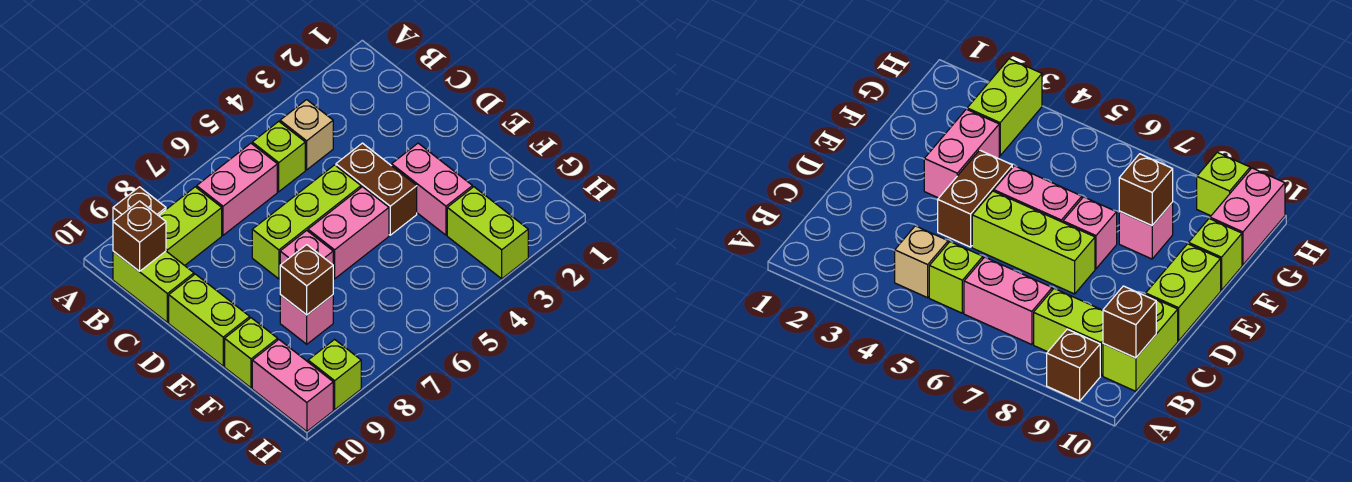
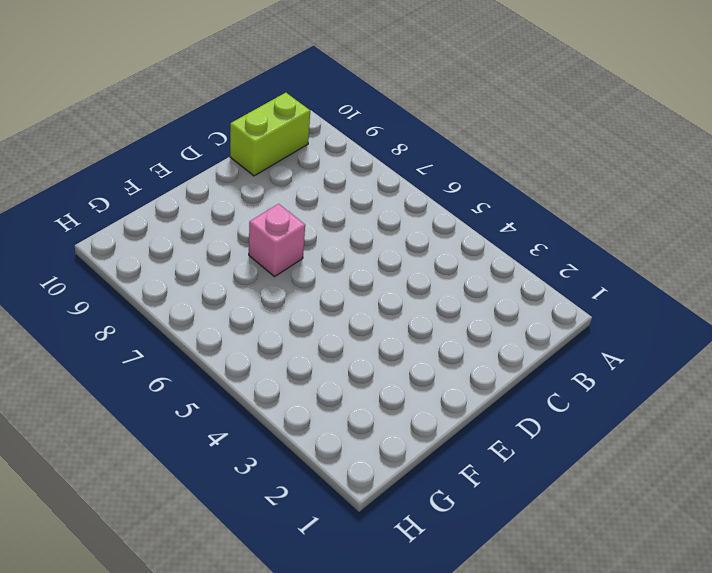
none -> brown 1x1 brick [113,187,166,221]
none -> tan 1x1 brick [280,100,333,170]
none -> lime 1x1 brick [252,121,305,192]

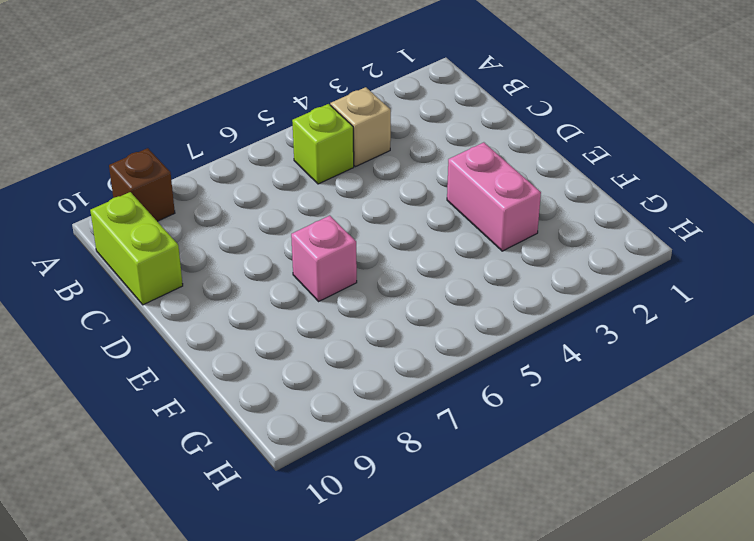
none -> pink 1x2 brick [197,143,277,235]
none -> lime 1x2 brick [159,187,222,265]
none -> brown 1x2 brick [336,143,417,235]

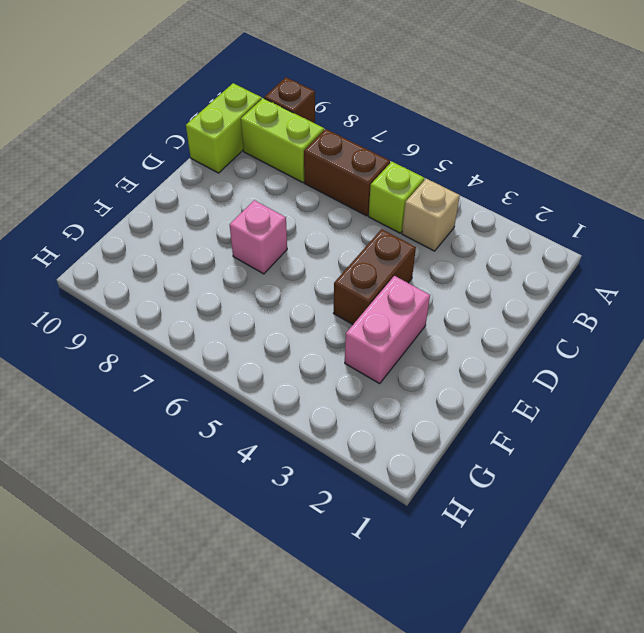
brown 1x2 brick [304,129,390,216] -> pink 1x2 brick [197,143,277,235]
none -> lime 1x3 brick [252,165,361,279]
none -> lime 1x2 brick [169,274,250,366]
none -> pink 1x2 brick [308,187,389,279]

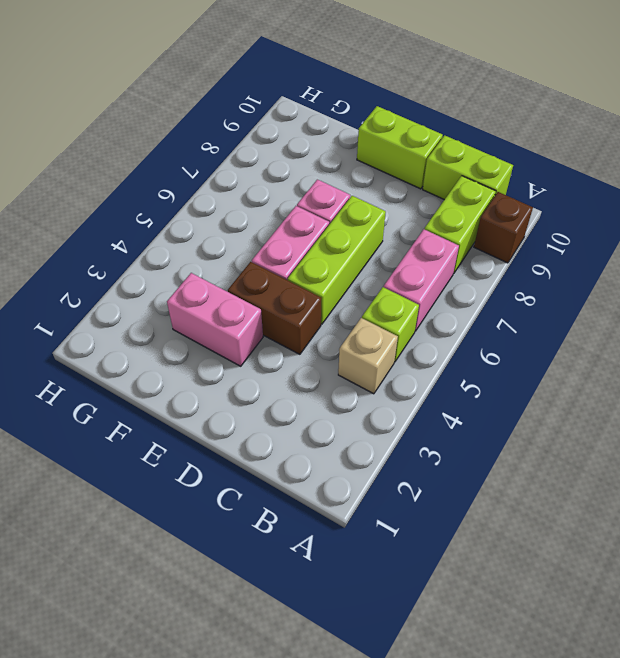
none -> pink 1x1 brick [280,295,333,344]
none -> lime 1x1 brick [225,318,278,388]
none -> lime 1x2 brick [447,187,528,279]

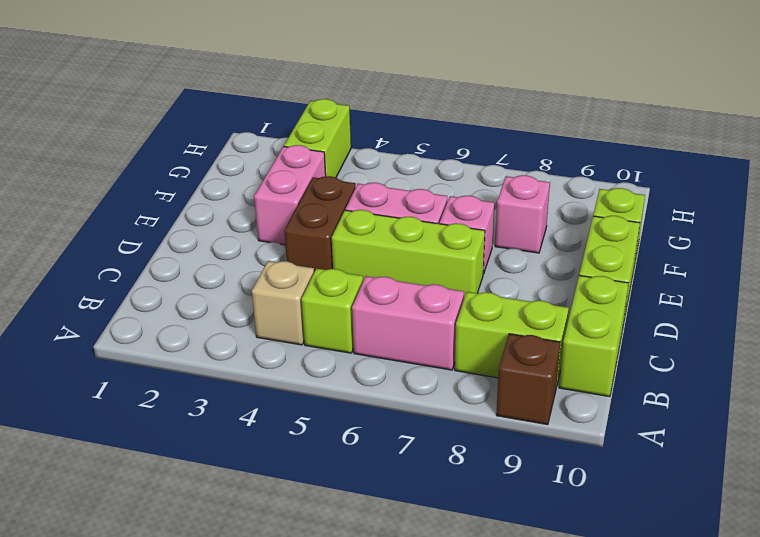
none -> pink 1x2 brick [252,340,333,432]
none -> lime 1x1 brick [308,339,361,410]
none -> brown 1x1 brick [113,201,166,271]

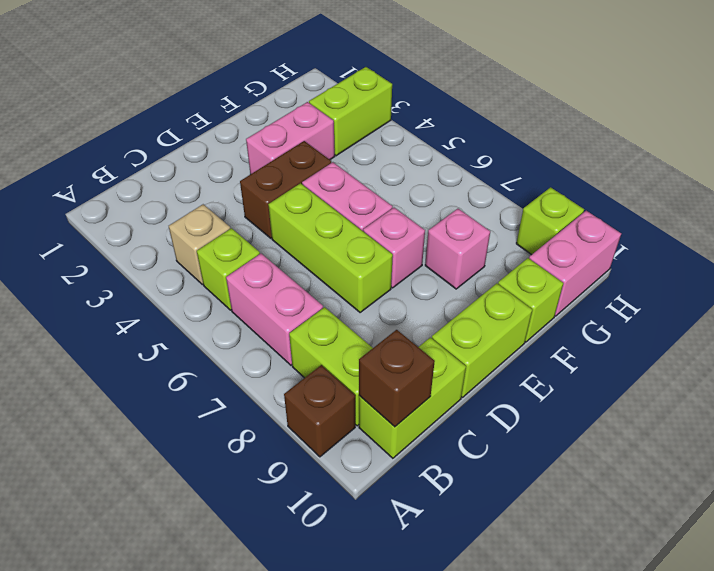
none -> brown 1x1 brick [280,245,333,315]

